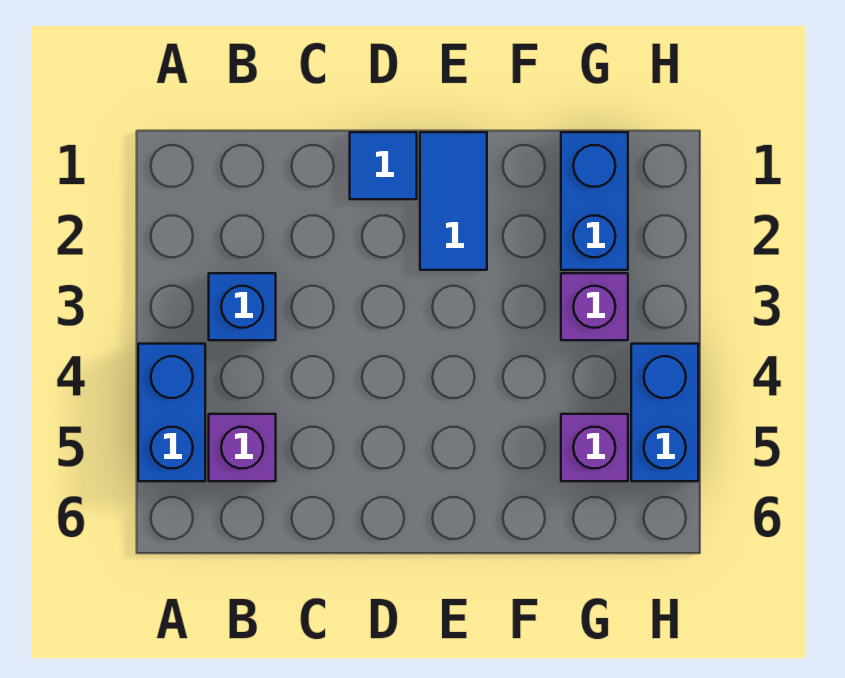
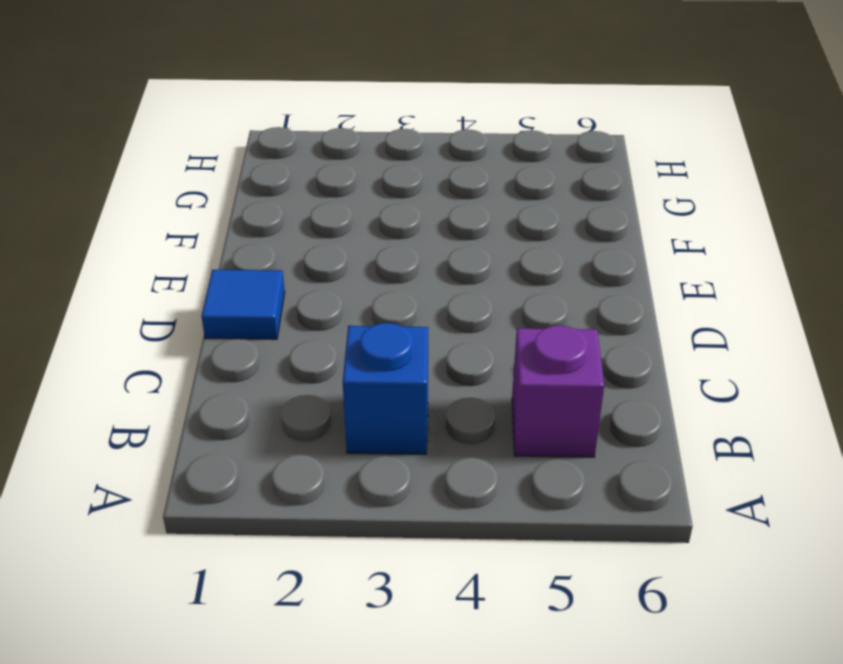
none -> blue 1x2 brick [138,344,205,481]
none -> blue 1x2 tile [420,132,487,270]

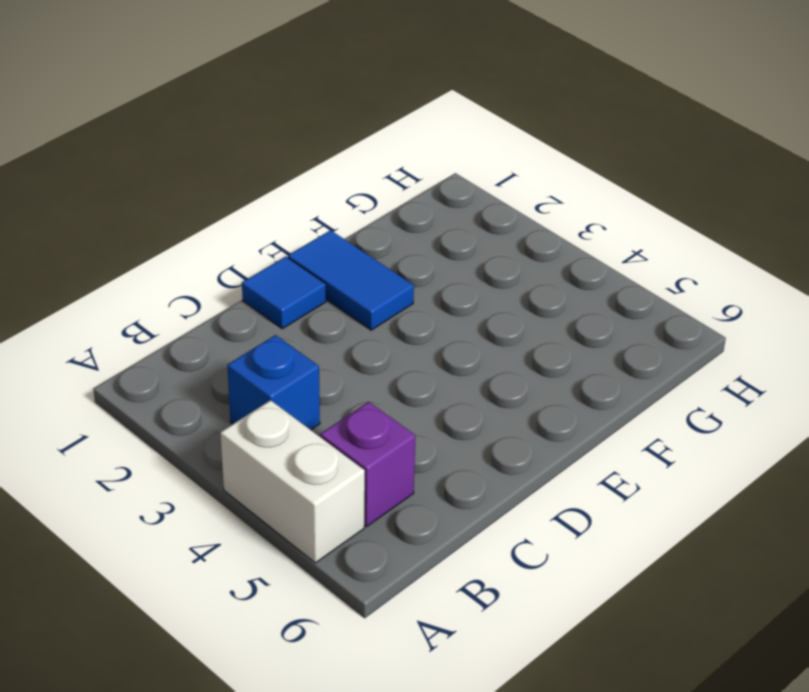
white 1x2 brick [220,400,365,563] -> blue 1x2 brick [138,344,205,481]
none -> blue 1x2 brick [561,132,628,270]
none -> purple 1x1 brick [561,273,628,340]

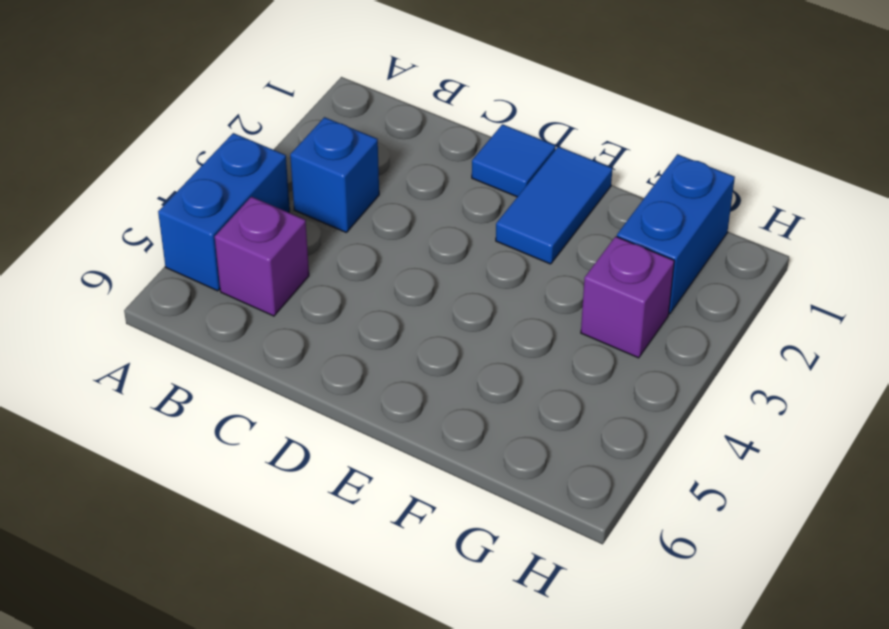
none -> purple 1x1 brick [561,414,628,481]
none -> blue 1x2 brick [631,344,698,481]

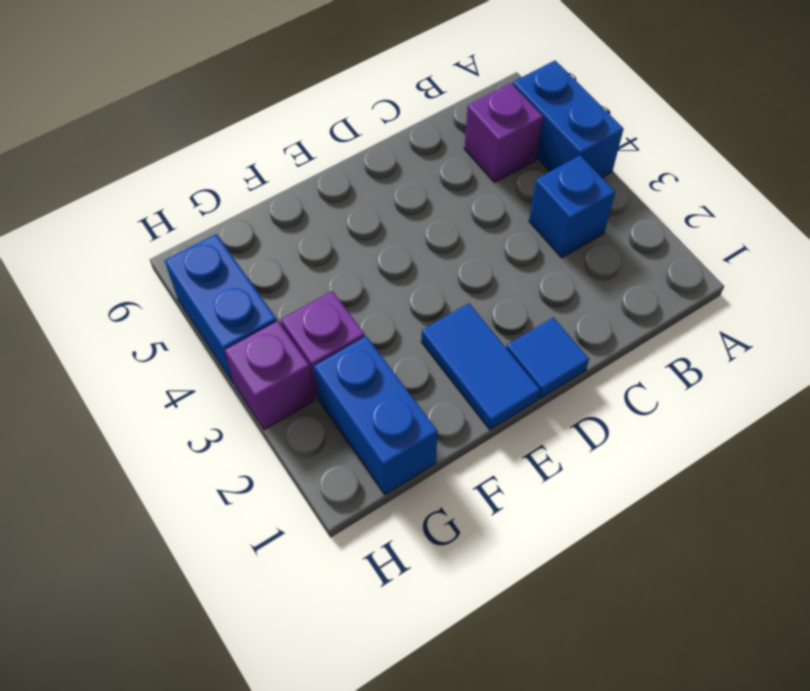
purple 1x1 brick [225,321,315,430] -> purple 1x1 brick moved to [561,414,628,481]

